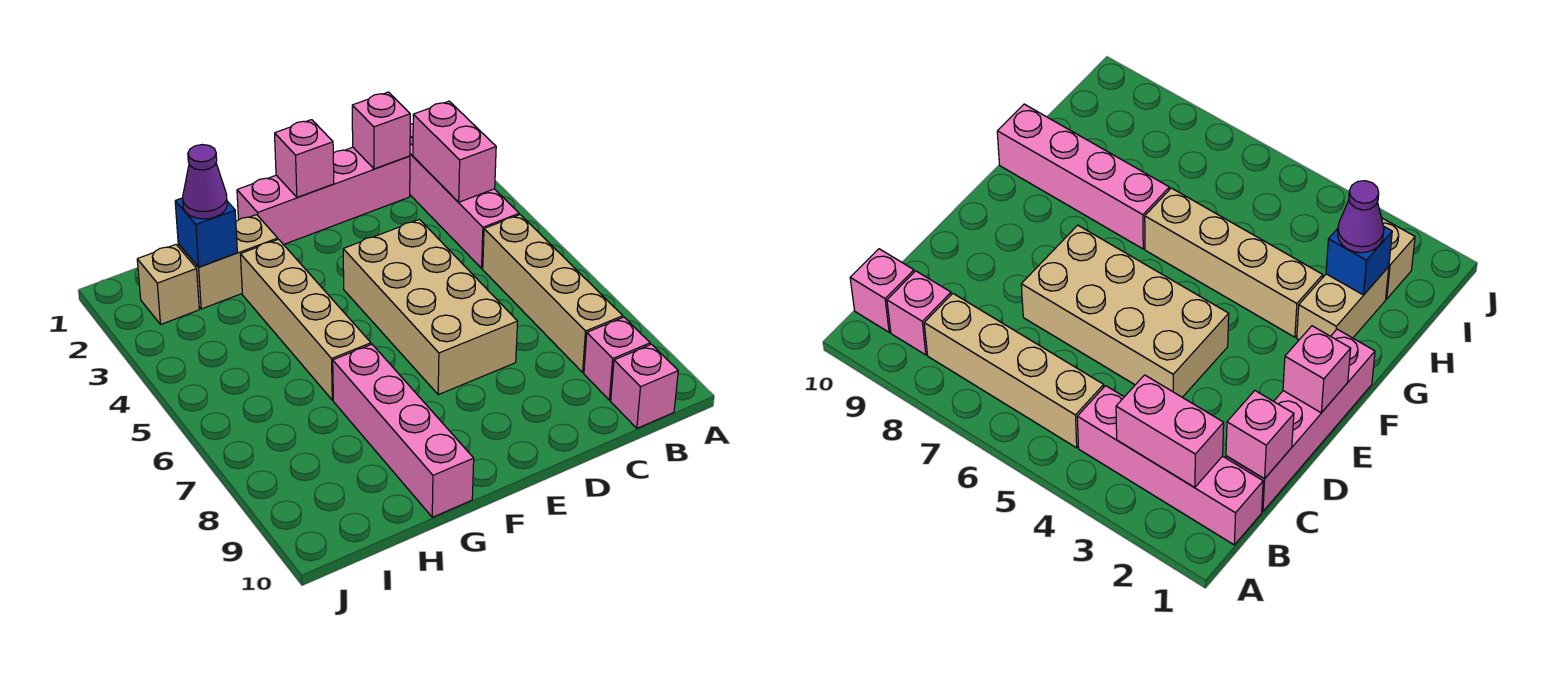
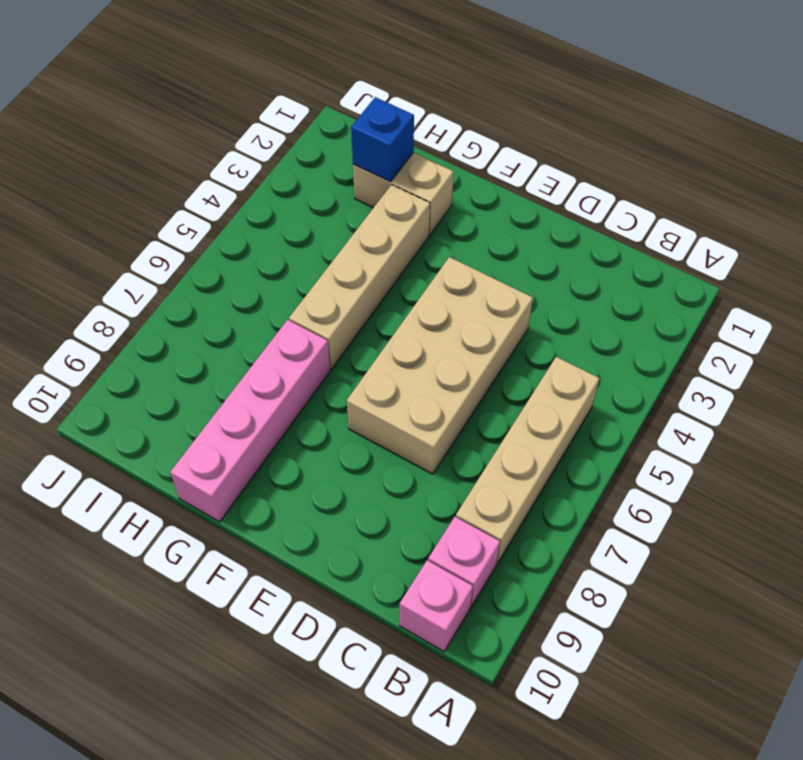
none -> pink 1x4 brick [410,124,519,268]
none -> pink 1x4 brick [237,147,410,245]
none -> tan 1x1 brick [137,245,199,324]

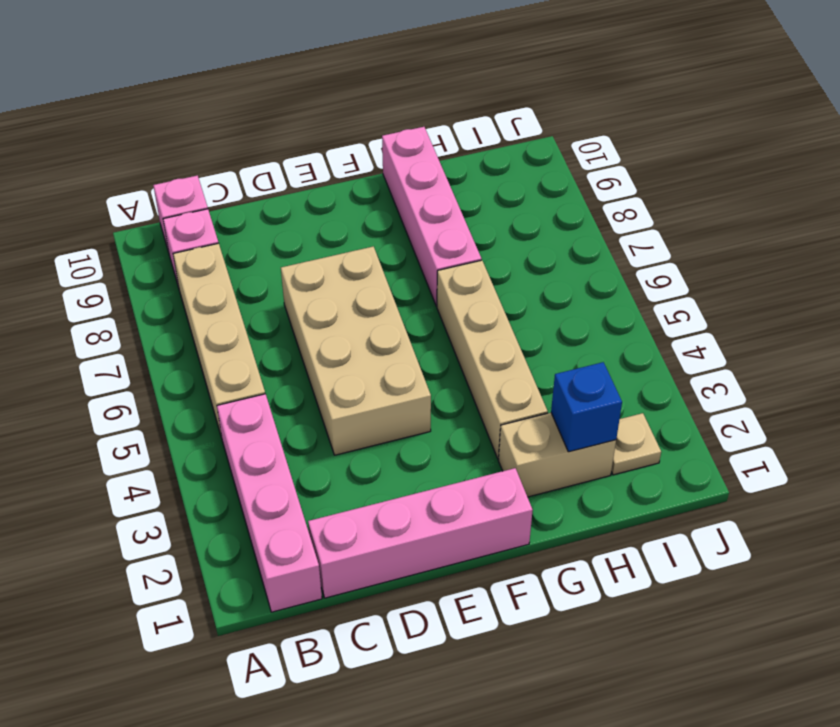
tan 1x1 plate [611,413,661,475] -> tan 1x1 brick [137,245,199,324]
none -> pink 1x2 brick [413,101,496,202]
none -> pink 1x1 brick [352,92,410,169]
none -> pink 1x1 brick [275,120,334,197]

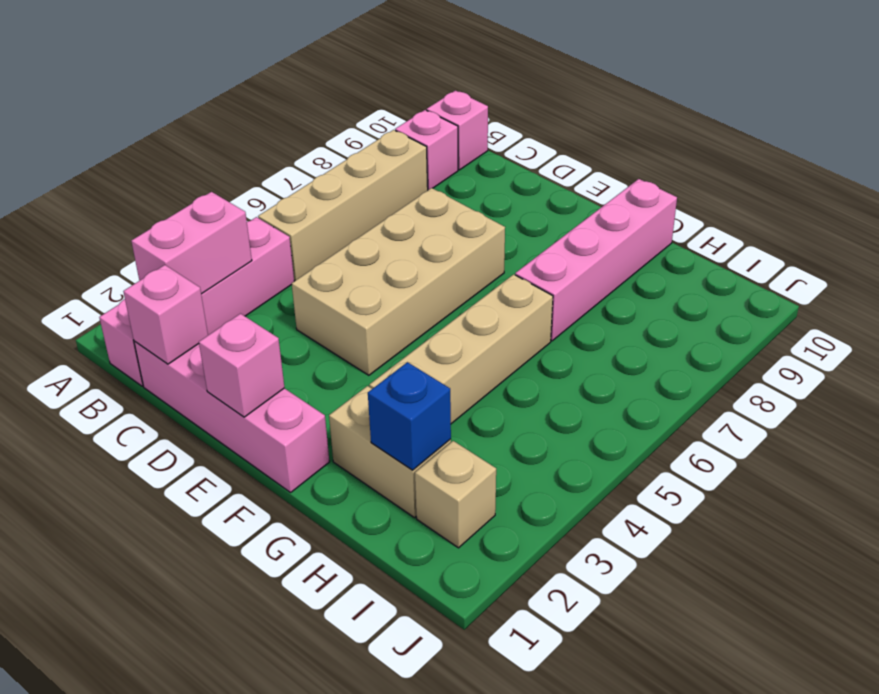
none -> purple 1x1 cone [183,145,227,219]

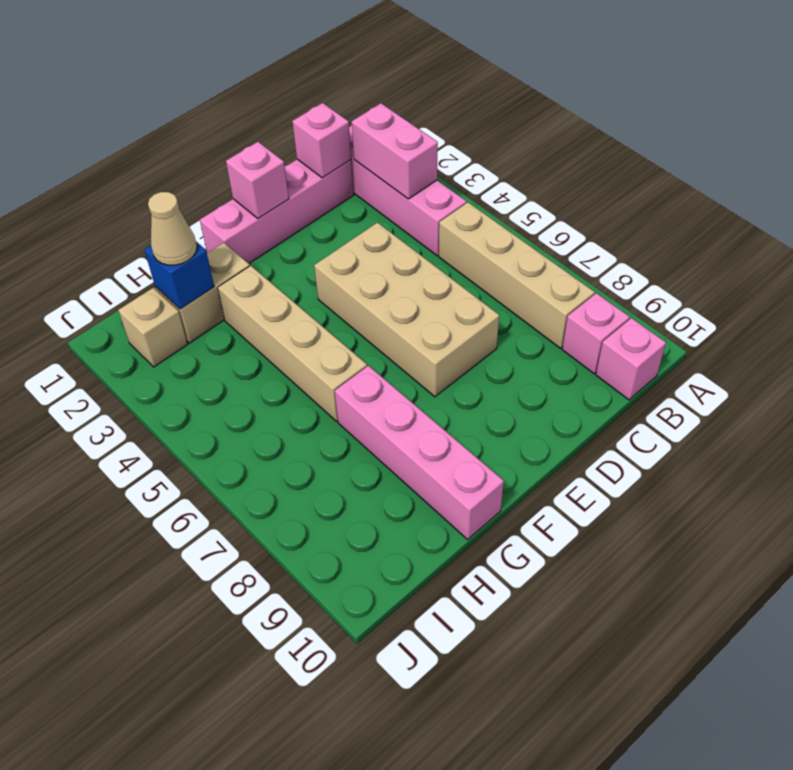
tan 1x1 cone [148,192,197,265] -> purple 1x1 cone [183,145,227,219]

